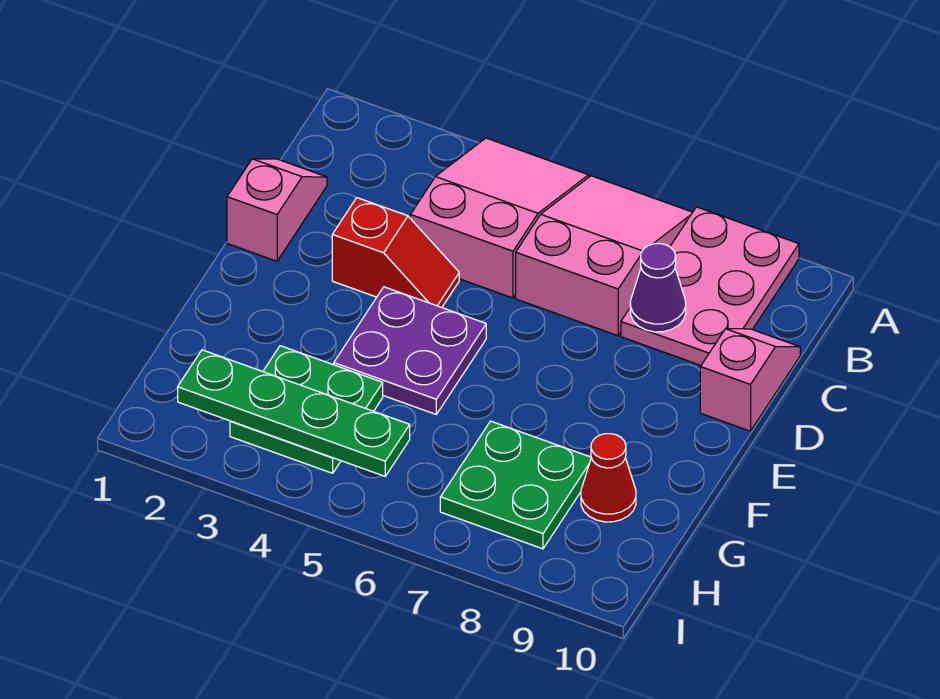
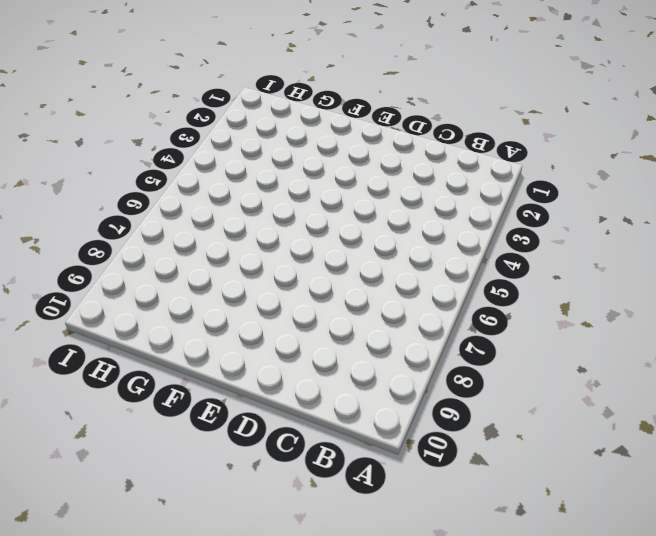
none -> pink 2x3 slope [410,138,589,298]
none -> pink 2x3 slope [516,176,693,336]
none -> pink 2x3 plate [621,207,799,365]

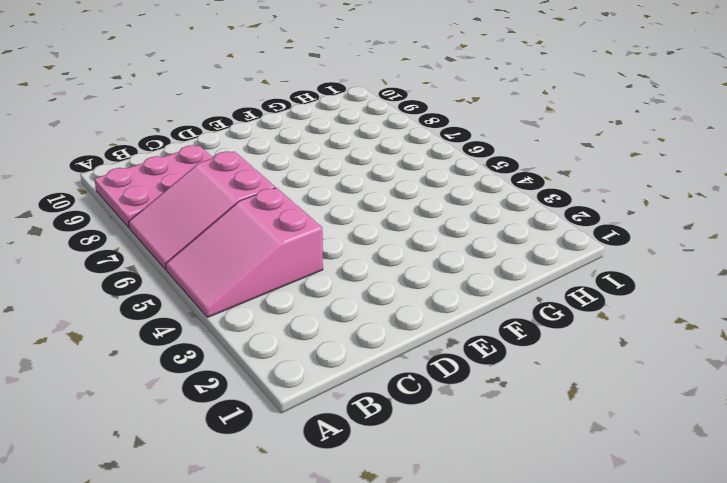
none -> pink 1x2 slope [227,159,327,261]
none -> pink 1x2 slope [700,329,800,431]
none -> red 1x2 slope [332,198,459,307]

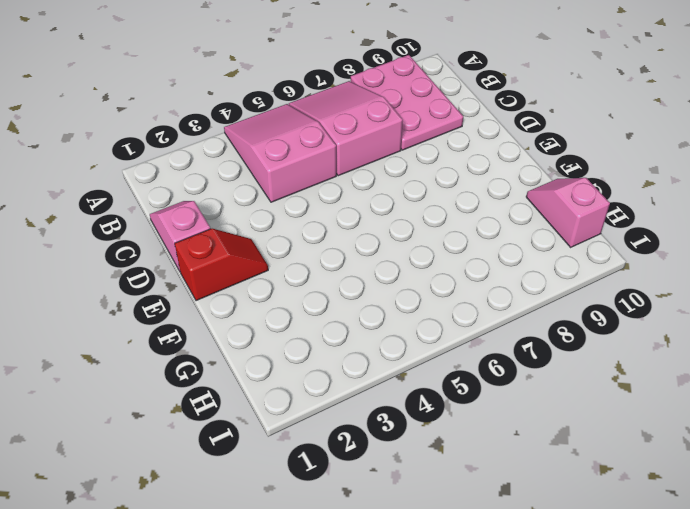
red 1x2 slope [175,229,268,301] -> red 1x2 slope moved to [332,198,459,307]
pink 1x2 slope [526,178,610,247] -> pink 1x2 slope moved to [700,329,800,431]
none -> purple 2x2 plate [334,287,486,414]
none -> green 2x2 plate [230,346,383,473]
none -> green 2x2 plate [440,421,591,549]

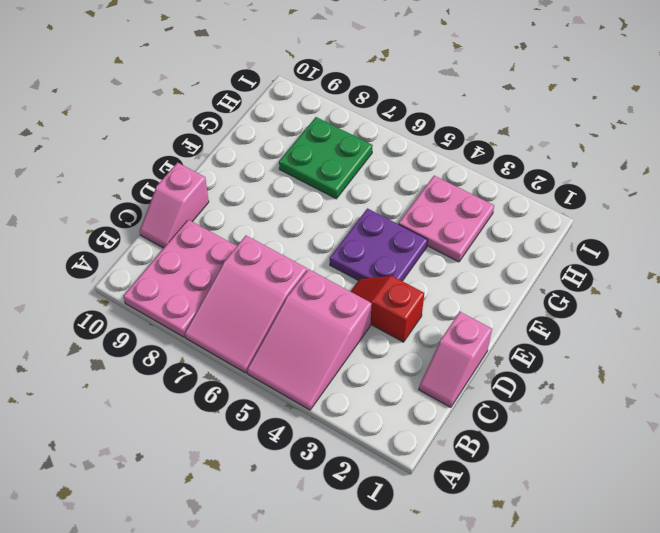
pink 2x2 plate [399,176,494,262] -> green 2x2 plate [230,346,383,473]
none -> red 1x1 cone [581,434,636,522]
none -> purple 1x1 cone [630,243,686,332]
none -> green 1x4 plate [178,350,410,476]

